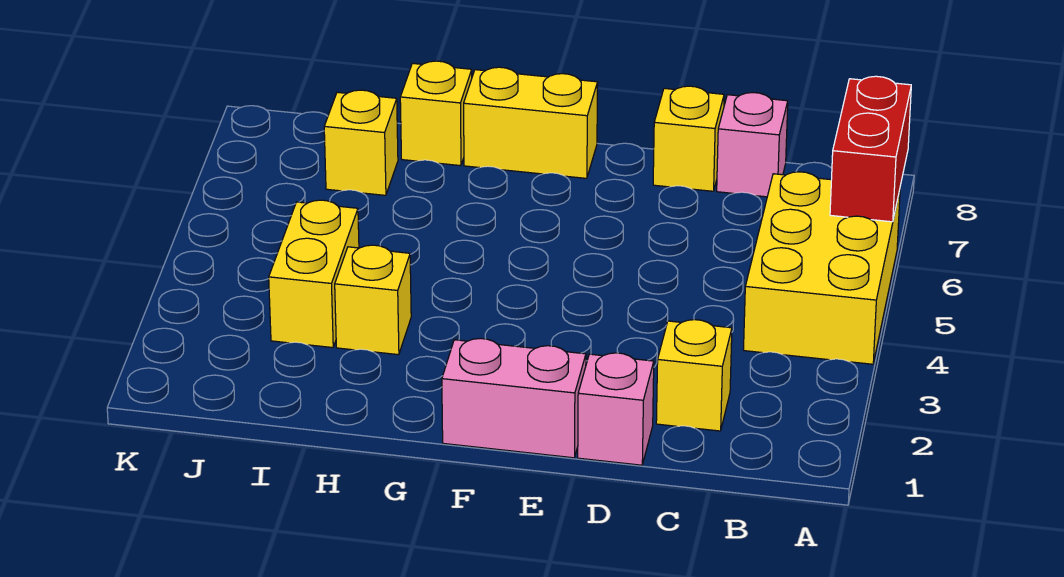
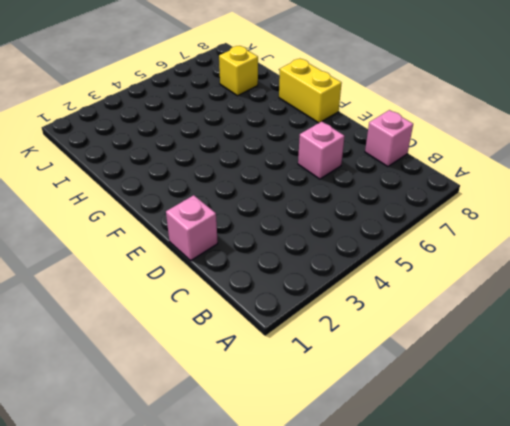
pink 1x1 brick [298,122,345,179] -> none
none -> yellow 2x3 brick [744,172,900,364]
none -> yellow 1x1 brick [656,320,732,431]
none -> yellow 1x1 brick [653,86,724,191]

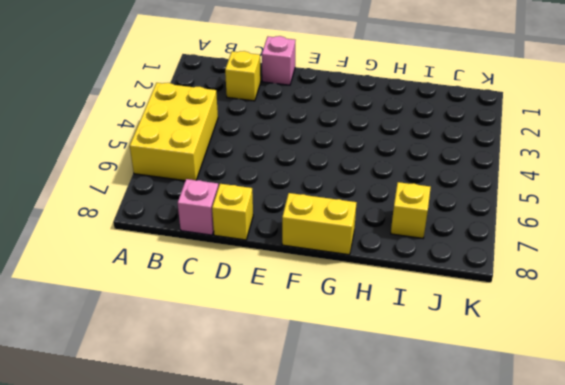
none -> pink 1x2 brick [442,338,586,458]
none -> yellow 1x1 brick [335,245,411,355]
none -> yellow 1x1 brick [400,61,472,166]

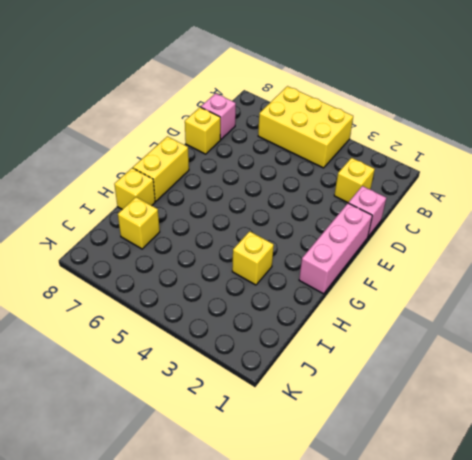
pink 1x3 brick [299,203,372,294] -> pink 1x2 brick [442,338,586,458]
none -> yellow 1x2 brick [269,200,359,348]
none -> red 1x2 brick [830,76,911,222]

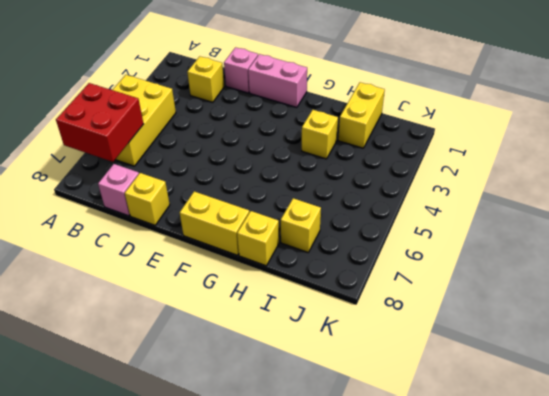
red 2x2 brick [56,83,143,162] -> red 1x2 brick [830,76,911,222]
yellow 1x2 brick [338,82,385,148] -> yellow 1x2 brick moved to [269,200,359,348]

